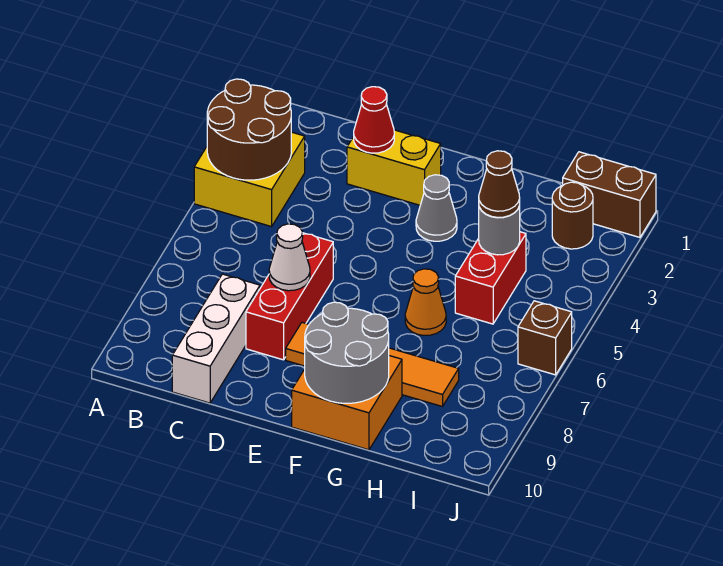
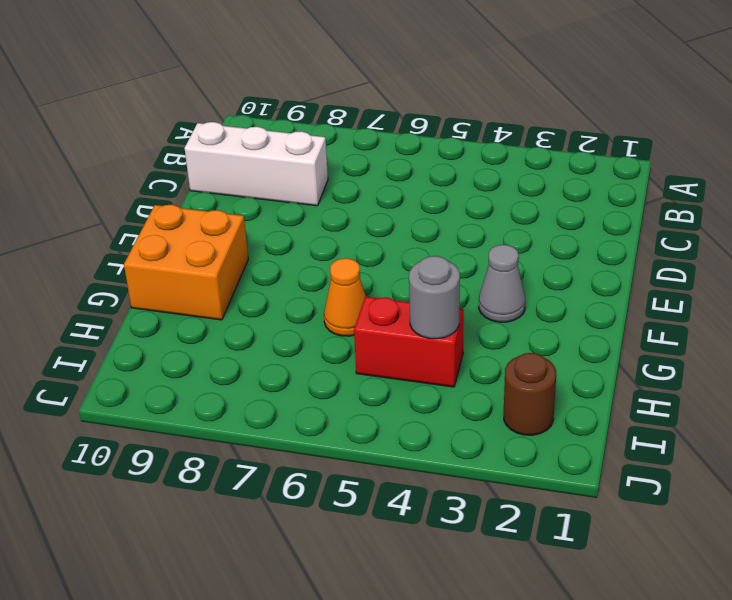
none -> yellow 2x2 brick [194,132,305,227]
none -> yellow 1x2 brick [347,130,441,205]
none -> red 1x3 brick [246,233,333,360]

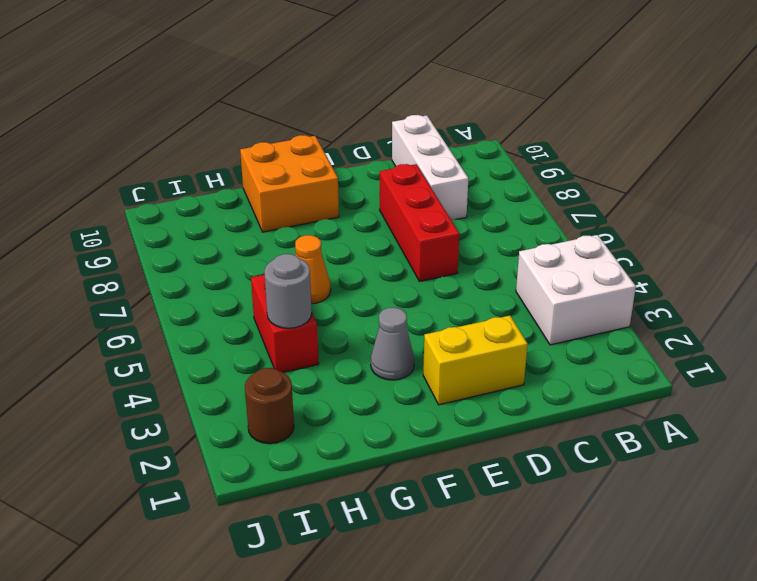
white 2x2 brick [516,235,636,345] -> yellow 2x2 brick [194,132,305,227]
none -> orange 1x4 tile [286,323,459,407]
none -> brown 1x2 brick [563,152,656,237]
none -> brown 1x1 brick [518,301,572,375]

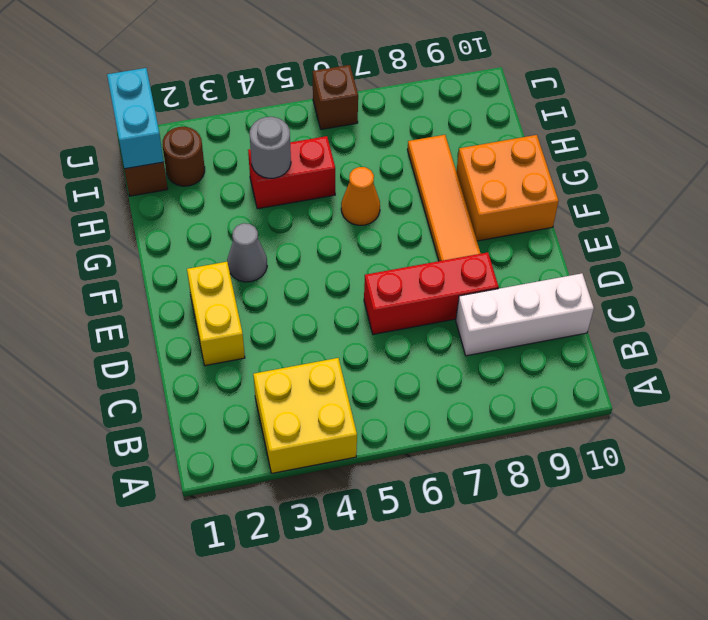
cyan 1x2 brick [107,68,164,169] -> none
none -> brown 2x2 round brick [207,79,291,180]
none -> red 1x1 cone [354,87,394,153]
none -> white 1x1 cone [269,224,310,291]

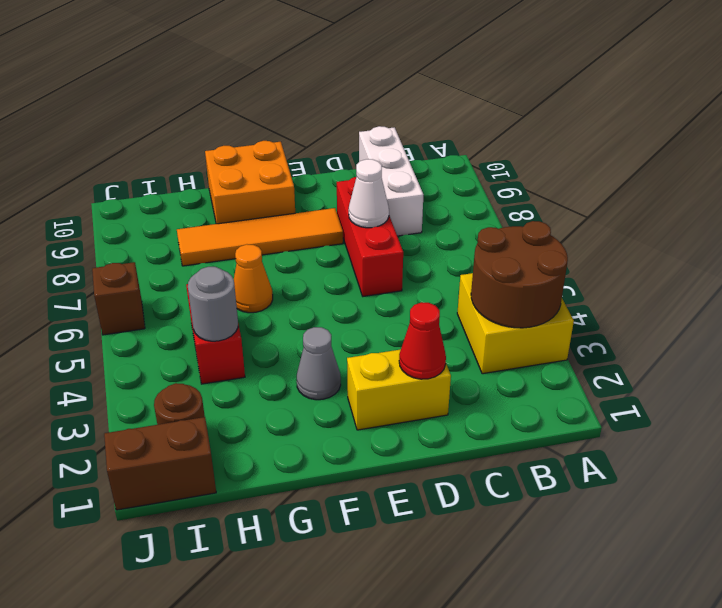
none -> grey 2x2 round brick [305,302,389,403]
none -> brown 1x1 cone [479,151,520,217]

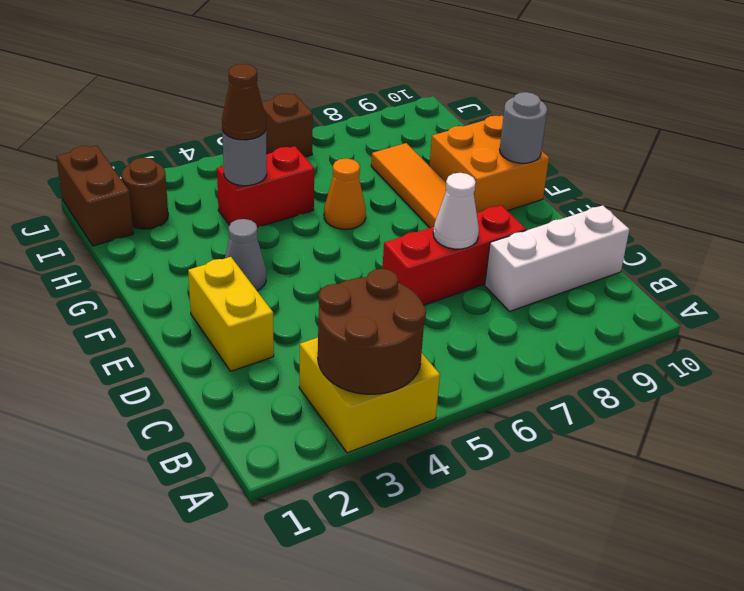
grey 1x1 round brick [500,92,547,163] -> grey 2x2 round brick [305,302,389,403]
none -> red 1x1 cone [354,87,394,153]

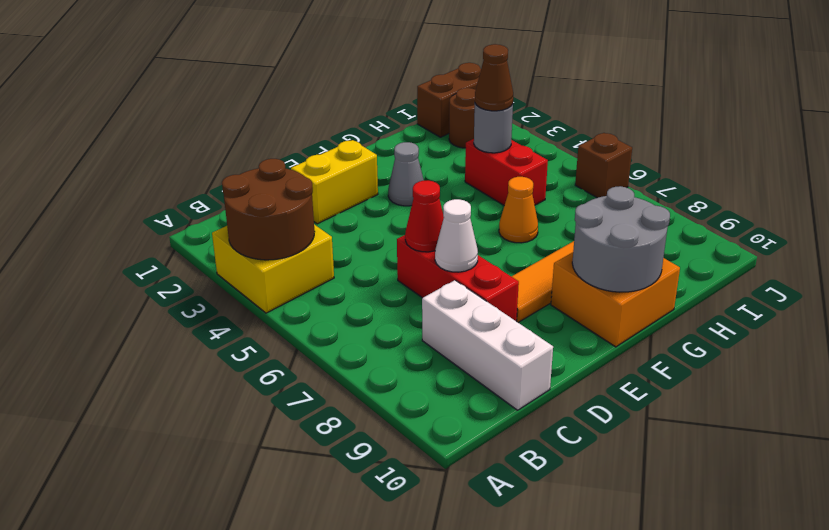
red 1x1 cone [405,181,444,252] -> red 1x1 cone moved to [354,87,394,153]

